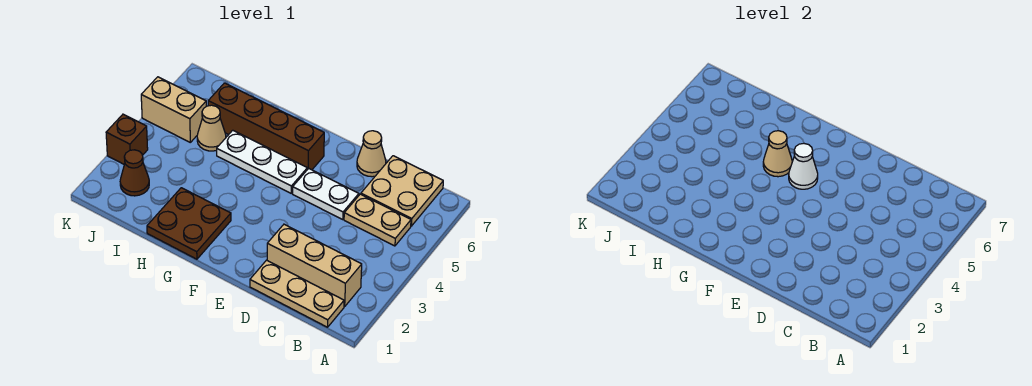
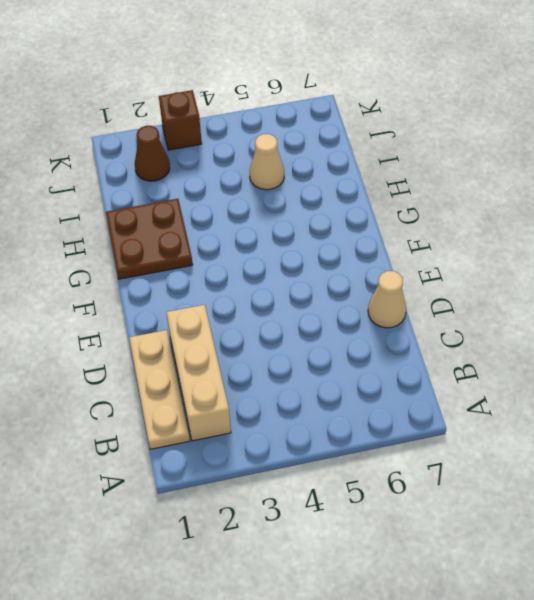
none -> tan 1x2 plate [344,194,411,246]
none -> tan 2x2 plate [361,156,443,226]
none -> white 1x2 plate [293,168,359,220]

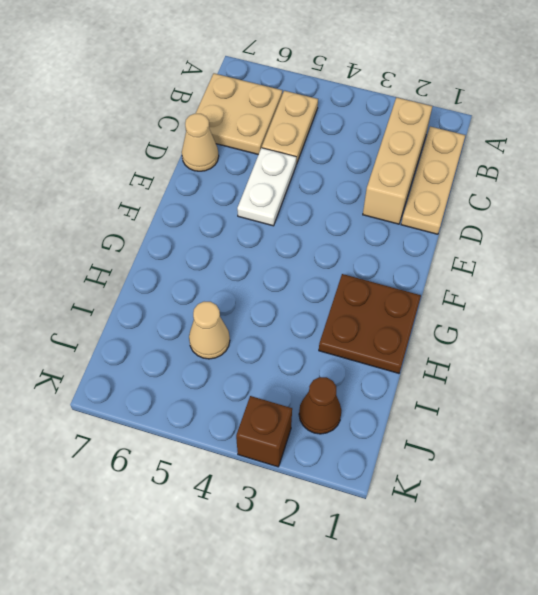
none -> white 1x3 plate [217,130,307,193]
none -> brown 1x4 brick [208,83,324,170]
none -> tan 1x2 brick [141,77,206,142]

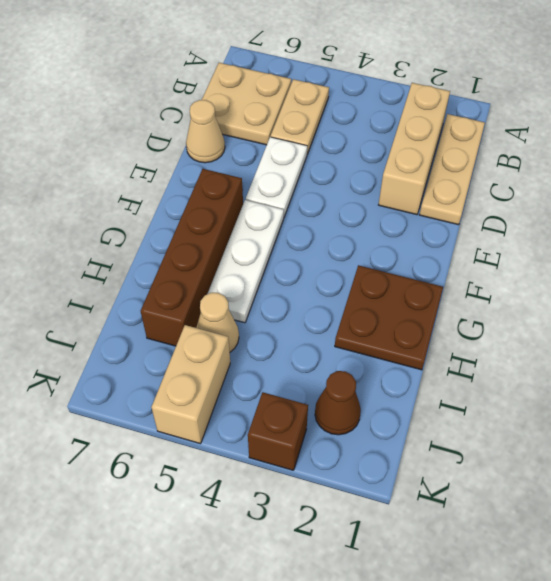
none -> white 1x1 cone [789,143,818,189]
none -> tan 1x1 cone [763,131,792,177]

